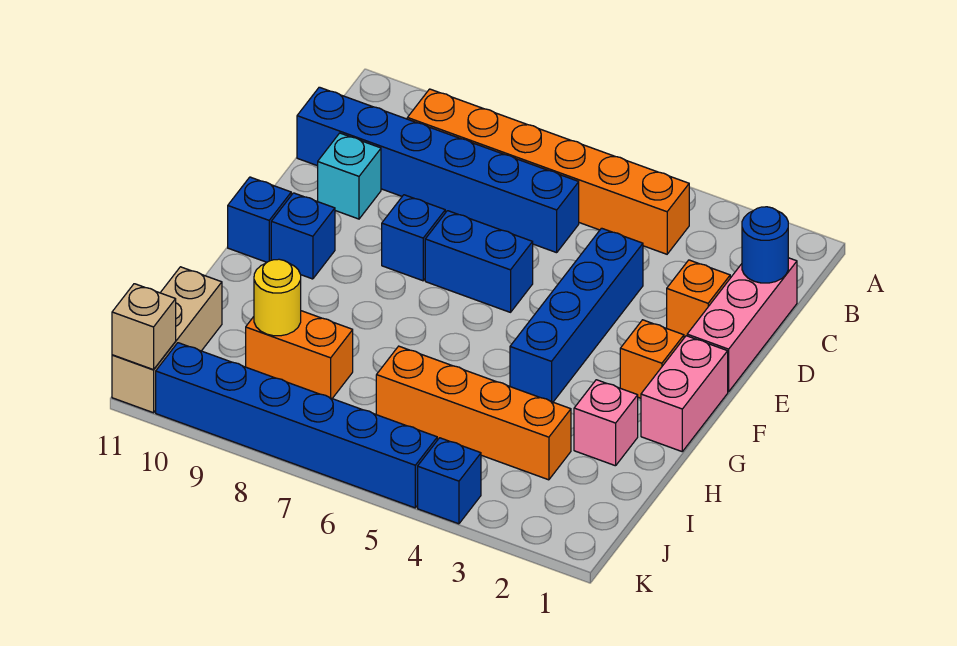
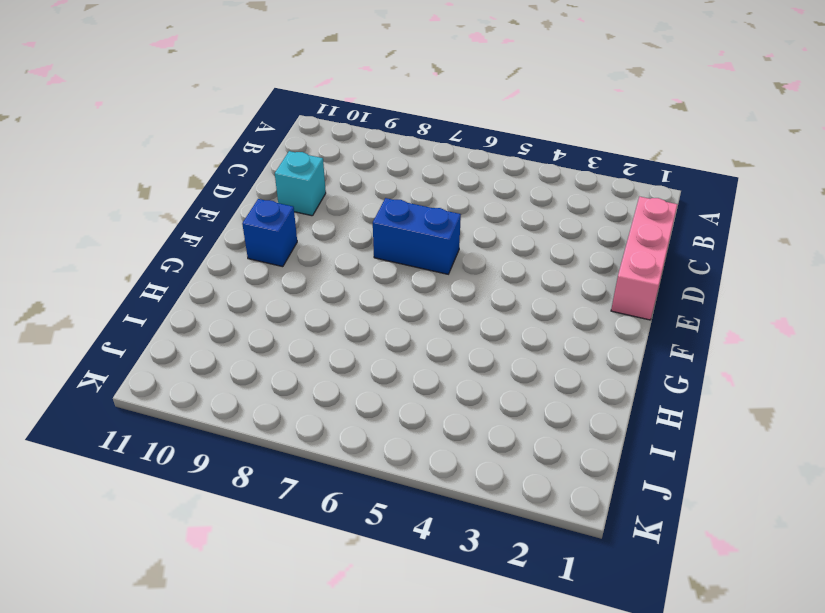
none -> orange 1x6 brick [407,89,689,254]
none -> blue 1x6 brick [297,87,579,253]
none -> orange 1x1 brick [667,260,730,338]

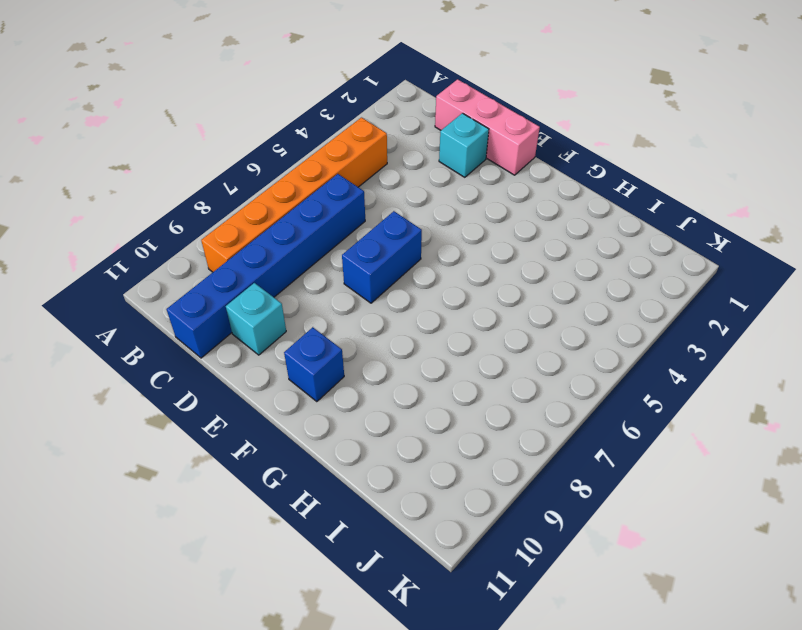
cyan 1x1 brick [439,113,489,177] -> orange 1x1 brick [667,260,730,338]
none -> blue 1x4 brick [510,228,643,402]
none -> blue 1x1 brick [382,195,446,281]
none -> pink 1x2 brick [641,336,728,451]

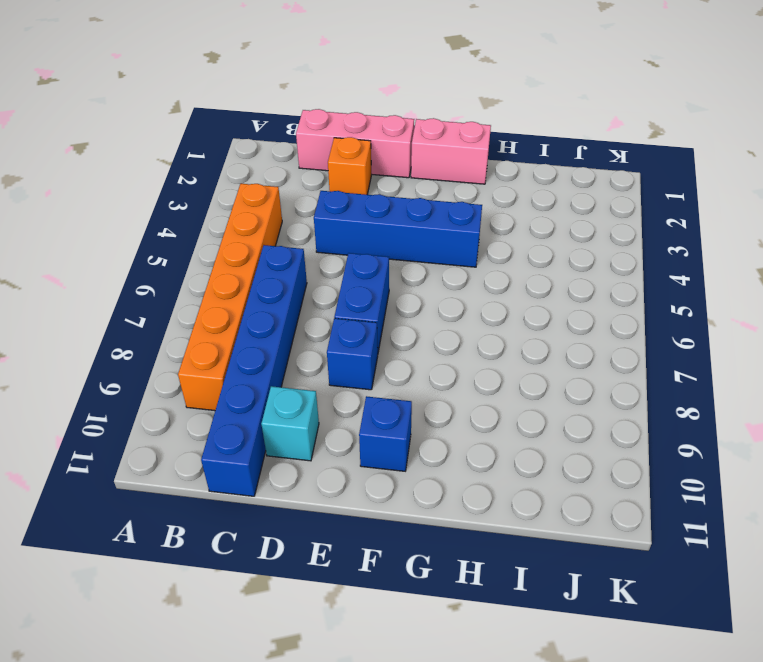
none -> orange 1x1 brick [620,320,684,398]
none -> blue 1x1 brick [228,177,291,262]
none -> pink 1x1 brick [574,380,638,466]

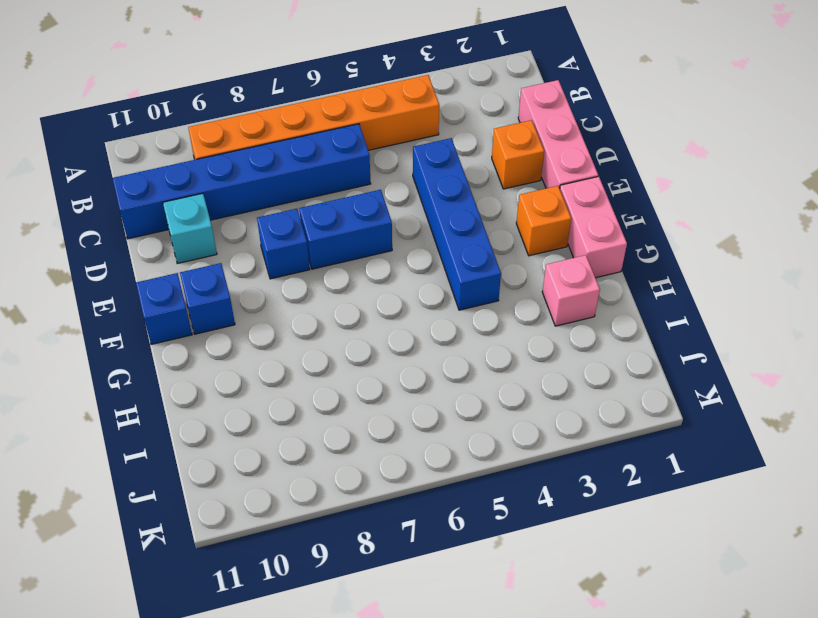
none -> orange 1x4 brick [376,346,571,480]
none -> orange 1x2 brick [246,311,353,398]
none -> tan 1x3 brick [112,267,222,413]

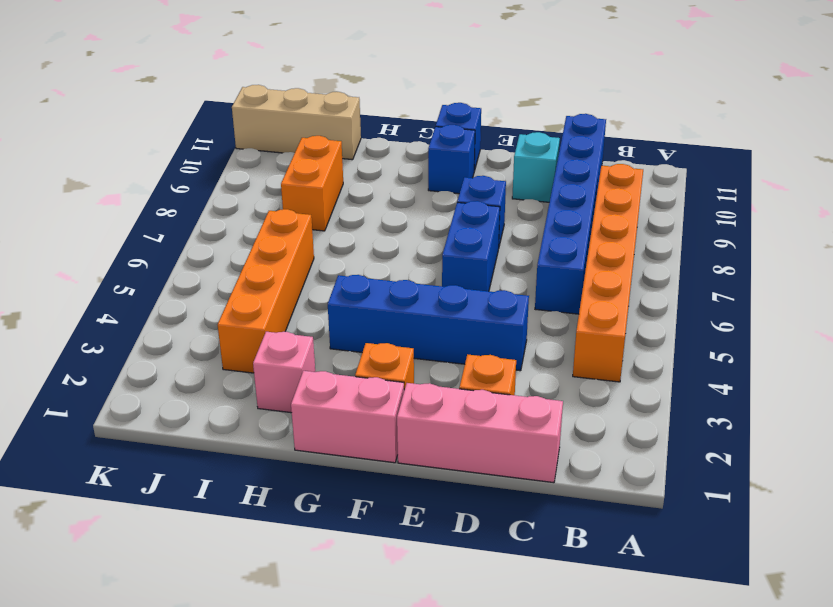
none -> blue 1x1 brick [418,438,481,524]
none -> blue 1x6 brick [156,343,437,508]
none -> blue 1x1 round brick [742,207,788,283]

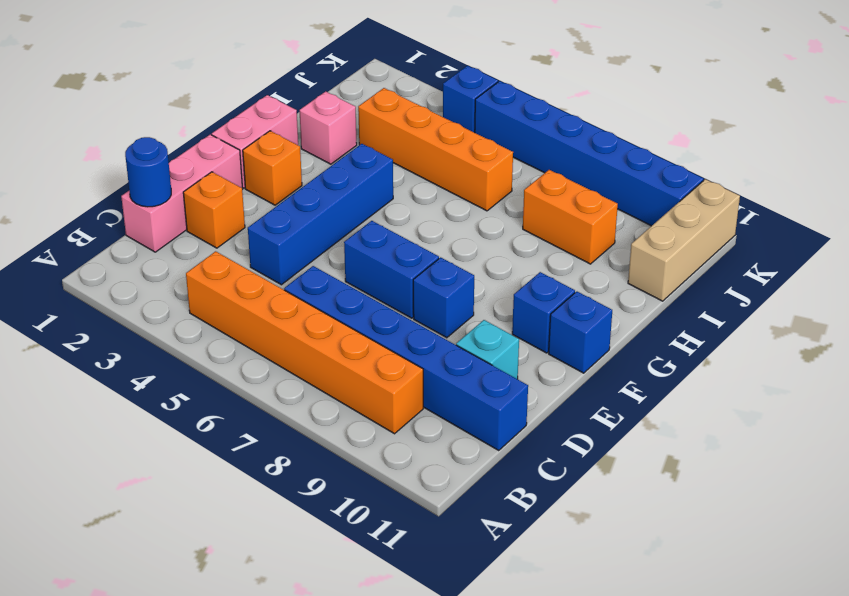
none -> yellow 1x1 round brick [254,259,301,336]
none -> tan 1x1 brick [112,284,176,370]

